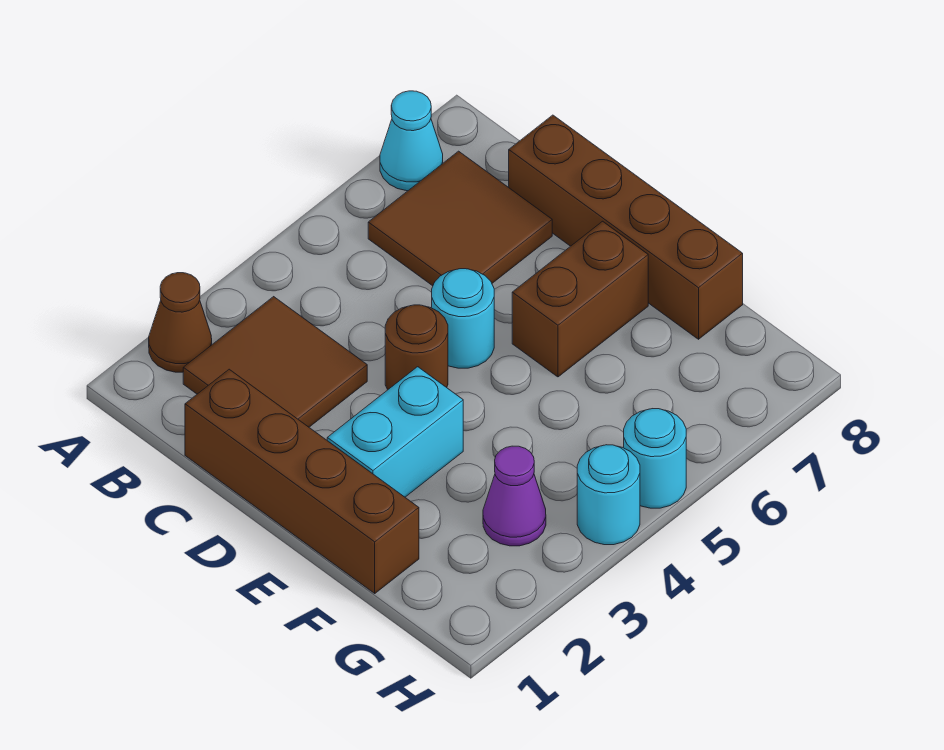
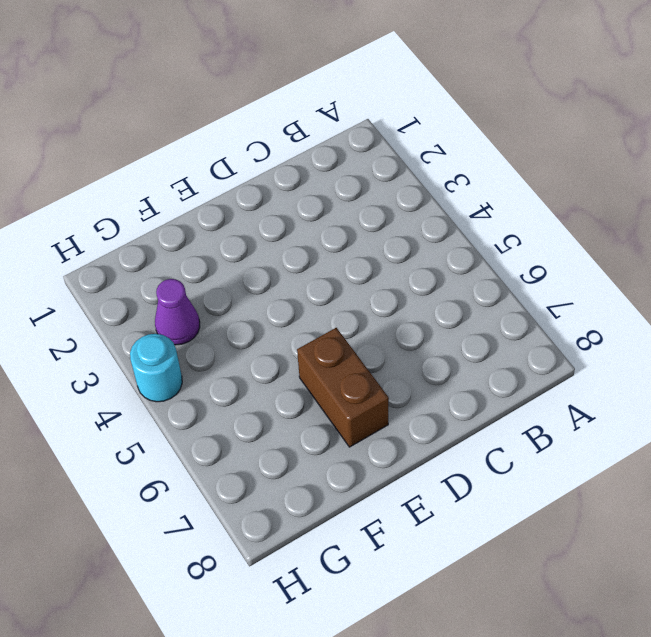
none -> brown 1x1 cone [149,273,212,372]
none -> cyan 1x1 cone [380,91,443,191]
none -> brown 2x2 tile [183,297,367,427]

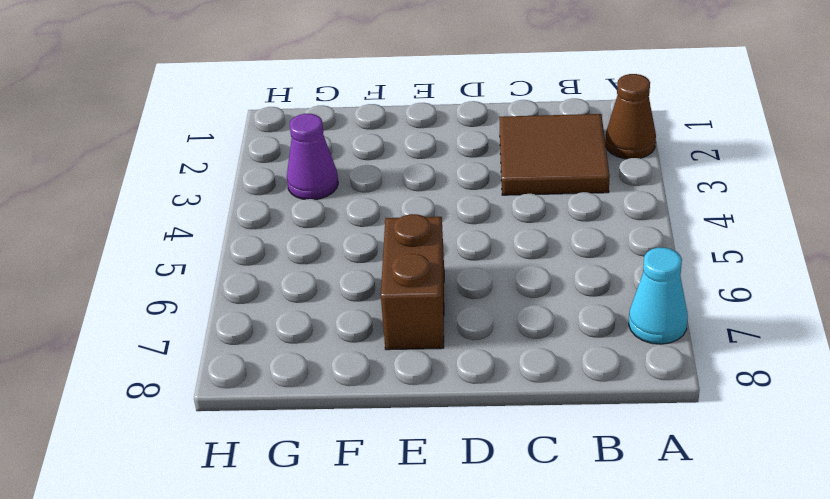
none -> brown 2x2 tile [368,151,552,286]
none -> brown 1x4 brick [185,369,419,593]
none -> brown 1x4 brick [509,115,743,339]

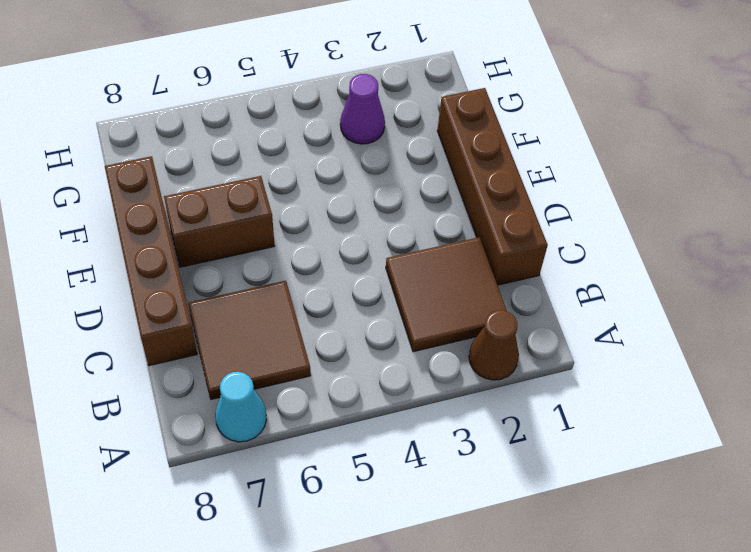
none -> brown 1x1 round brick [385,305,448,390]
none -> cyan 1x1 round brick [432,269,494,368]
none -> cyan 1x2 brick [327,367,463,497]

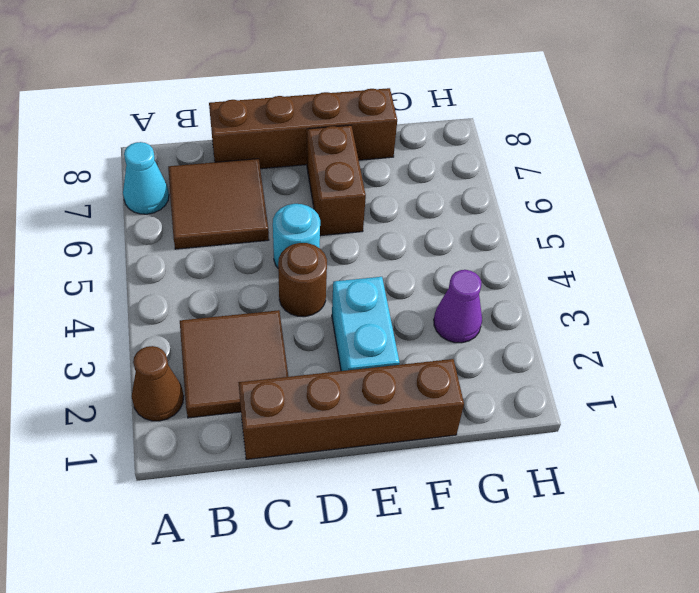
none -> cyan 1x1 round brick [577,445,640,545]
none -> cyan 1x1 round brick [624,409,686,508]

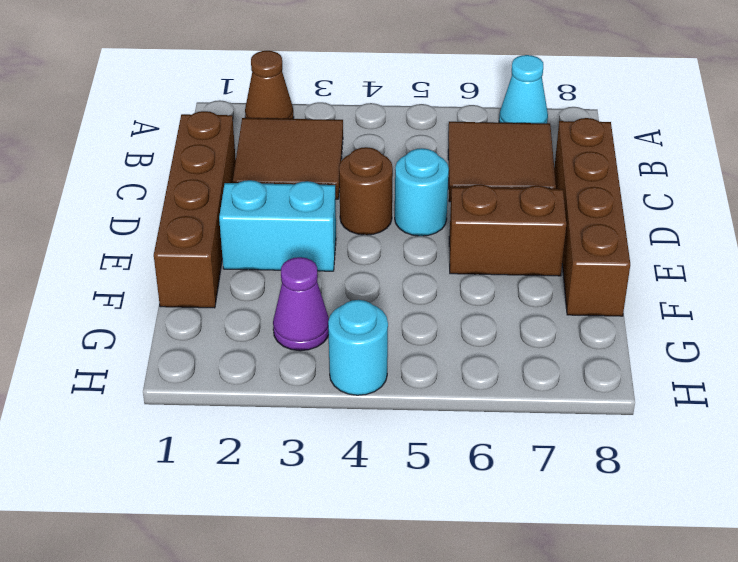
none -> cyan 1x1 round brick [624,409,686,508]

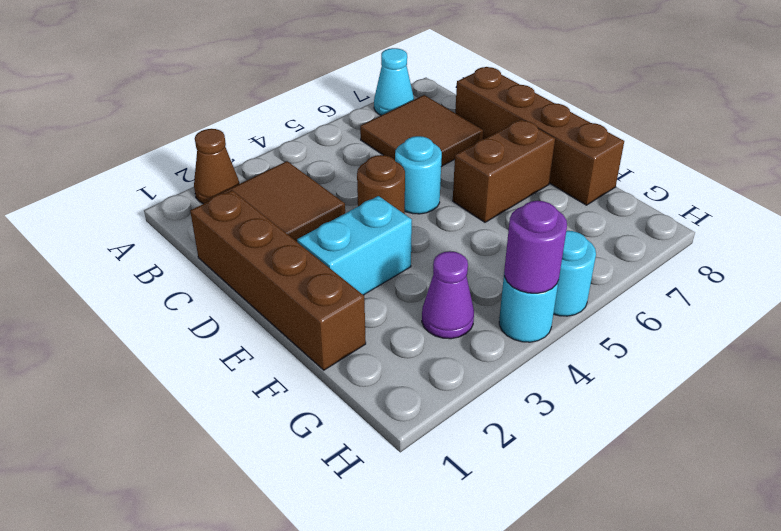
purple 1x1 round brick [504,201,567,293] -> none

